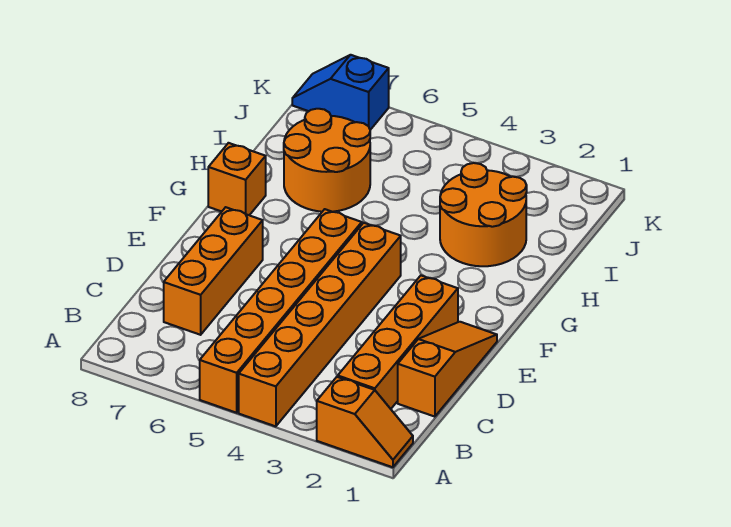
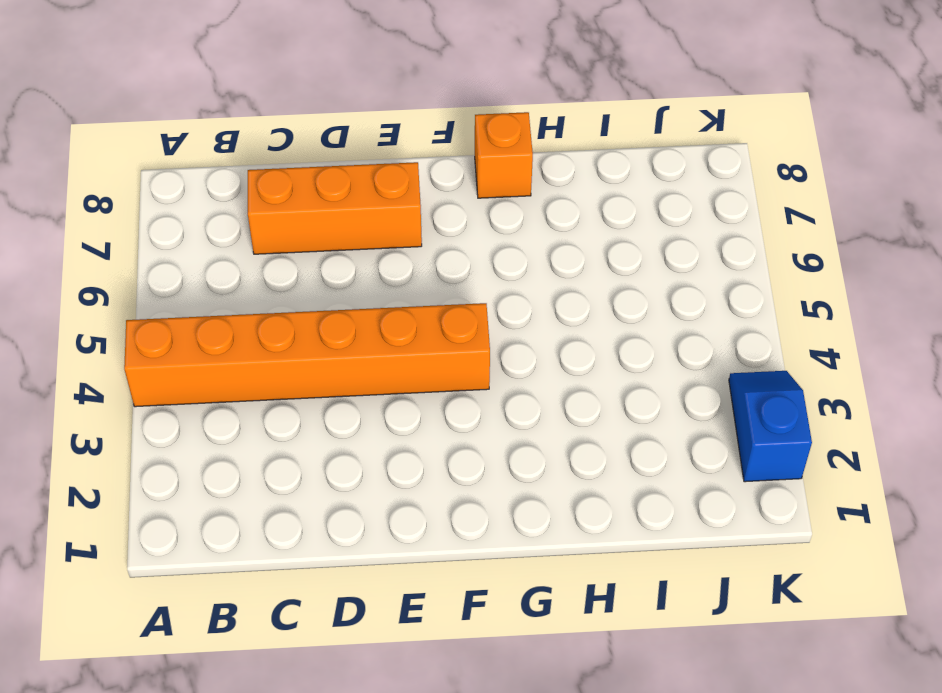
blue 1x2 slope [729,371,812,482] -> blue 1x2 slope moved to [292,55,389,130]
none -> orange 1x2 slope [317,377,413,467]
none -> orange 1x6 brick [200,209,362,413]

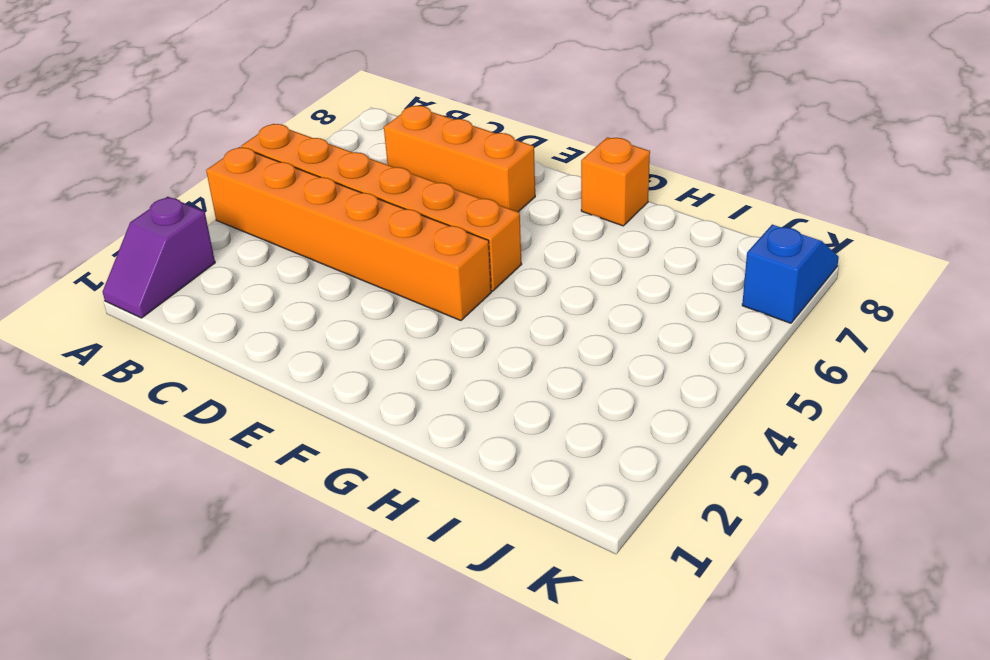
purple 1x2 slope [103,197,215,318] -> orange 1x2 slope [317,377,413,467]
none -> orange 1x4 brick [338,276,458,409]
none -> orange 1x3 slope [398,322,497,417]

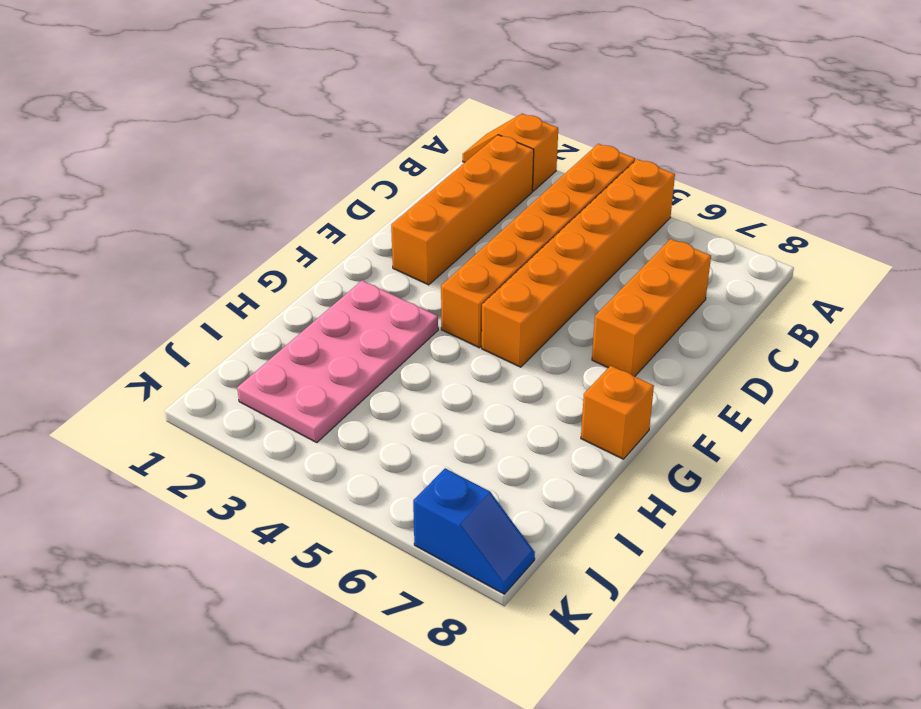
pink 2x4 plate [237,281,438,443] -> orange 2x2 round brick [440,163,527,266]
none -> orange 1x3 slope [398,322,497,417]
none -> orange 2x2 round brick [284,109,370,212]

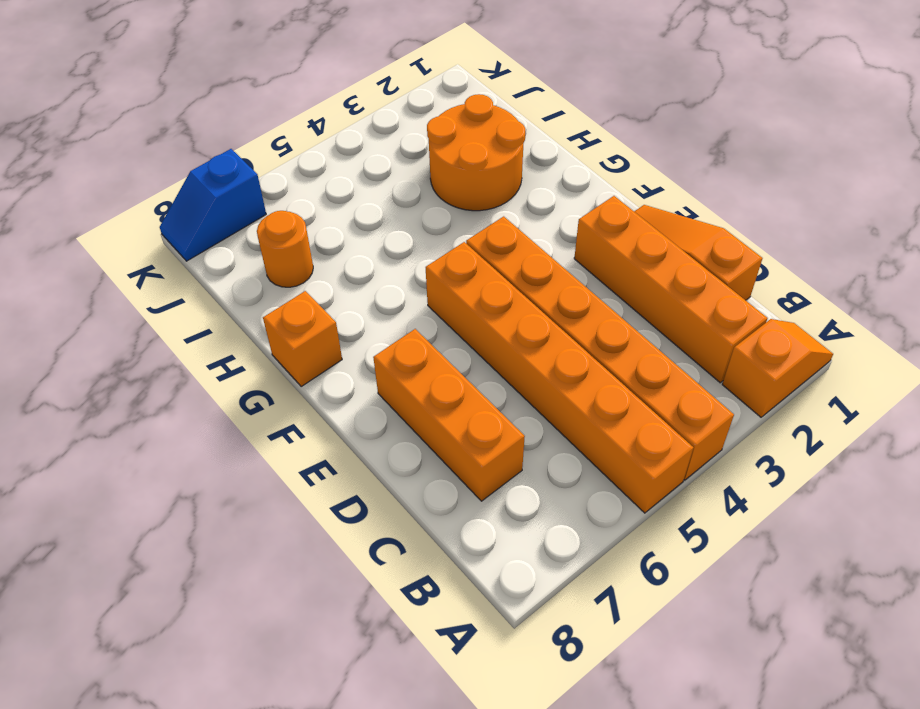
orange 1x1 round brick [257,211,313,287] -> orange 2x2 round brick [284,109,370,212]

